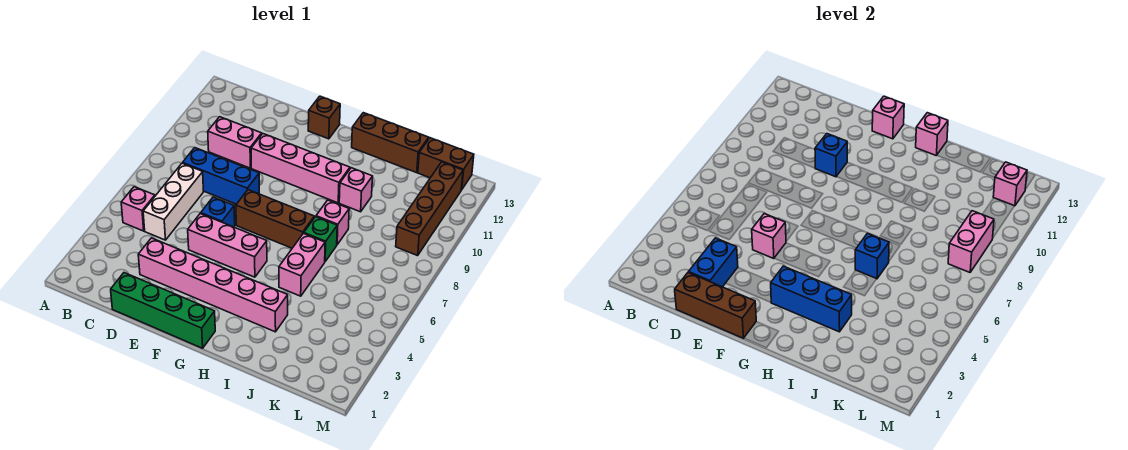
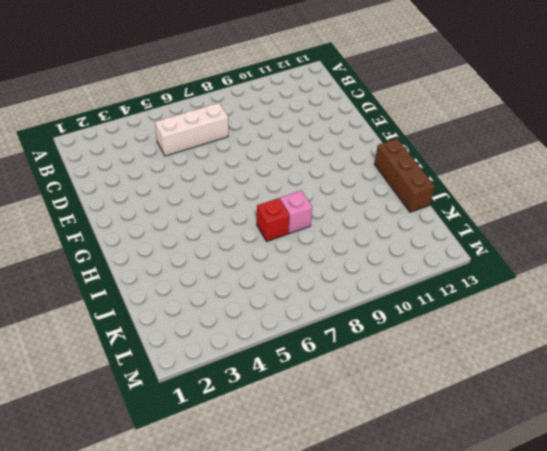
red 1x1 brick [257,198,289,241] -> green 1x1 brick [304,217,337,261]
none -> pink 1x1 brick [121,187,155,231]
none -> blue 1x3 brick [183,148,259,204]
none -> pink 1x2 brick [208,117,262,168]

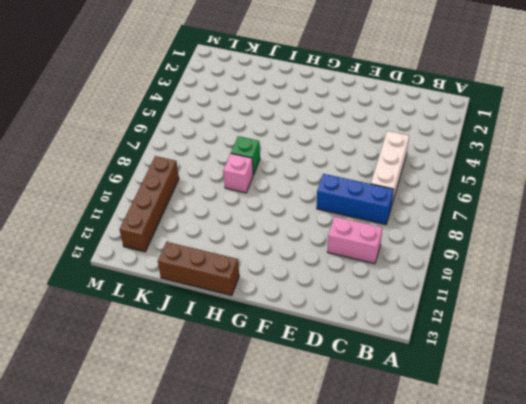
none -> pink 1x1 brick [121,187,155,231]
none -> green 1x4 brick [111,273,215,348]
none -> pink 1x6 brick [138,238,288,332]

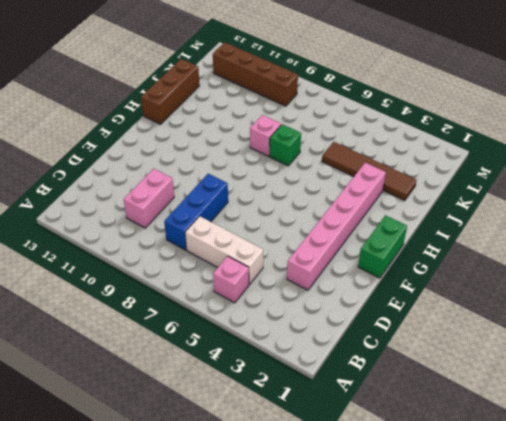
green 1x2 brick [358,215,407,278] -> green 1x4 brick [111,273,215,348]
brown 1x4 tile [322,142,416,201] -> none
none -> pink 1x3 brick [188,213,267,277]
none -> blue 1x1 brick [201,197,235,227]
none -> pink 1x4 brick [251,134,350,203]

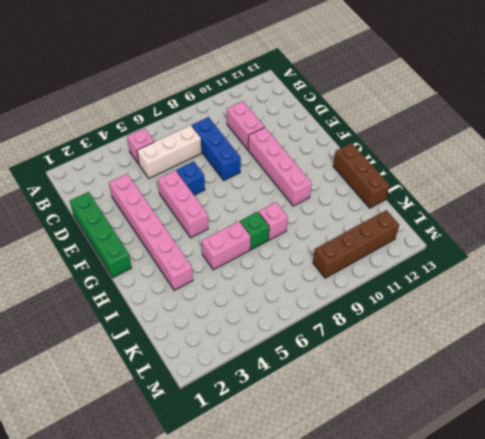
none -> brown 1x3 brick [236,190,314,248]
none -> brown 1x1 brick [308,96,340,139]
none -> pink 1x1 brick [339,168,373,212]

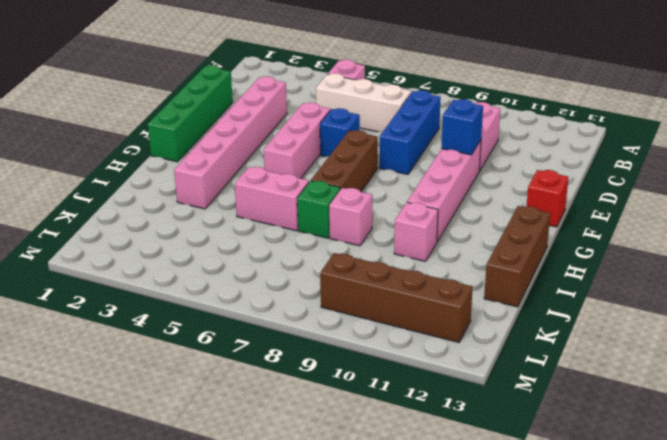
red 1x1 brick [527,170,569,227] -> brown 1x1 brick [308,96,340,139]
none -> brown 1x2 brick [418,138,474,190]
none -> brown 1x3 brick [675,273,756,338]
none -> blue 1x2 brick [689,238,738,287]

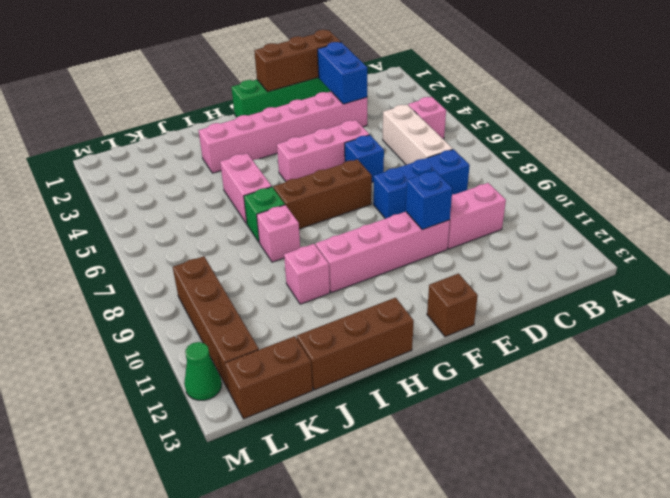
green 1x1 cone [184,342,222,400] -> none
none -> pink 1x1 brick [752,214,786,259]
none -> pink 1x1 brick [872,96,904,139]
none -> blue 1x3 brick [771,266,852,332]

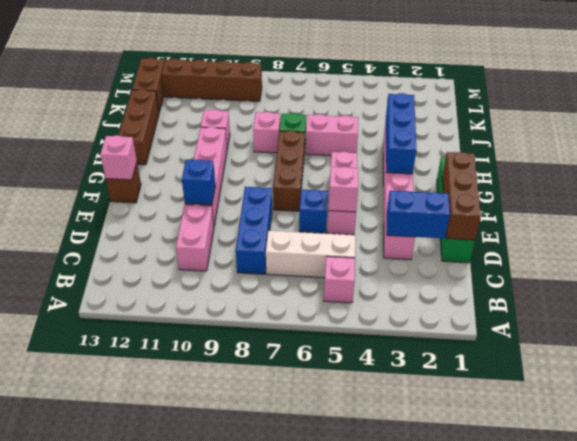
none -> pink 1x1 brick [916,113,948,155]
none -> blue 1x1 brick [855,233,889,279]
none -> pink 1x2 brick [948,211,994,272]

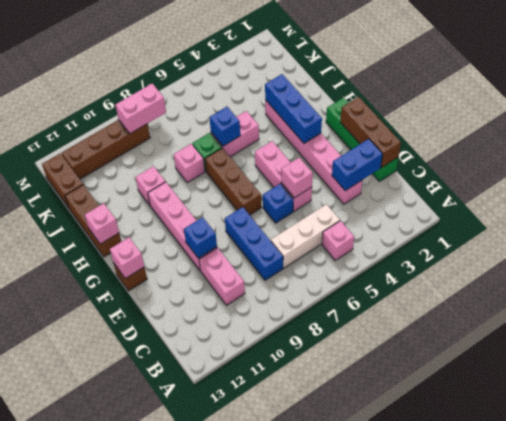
none -> pink 1x1 brick [993,162,1027,206]

